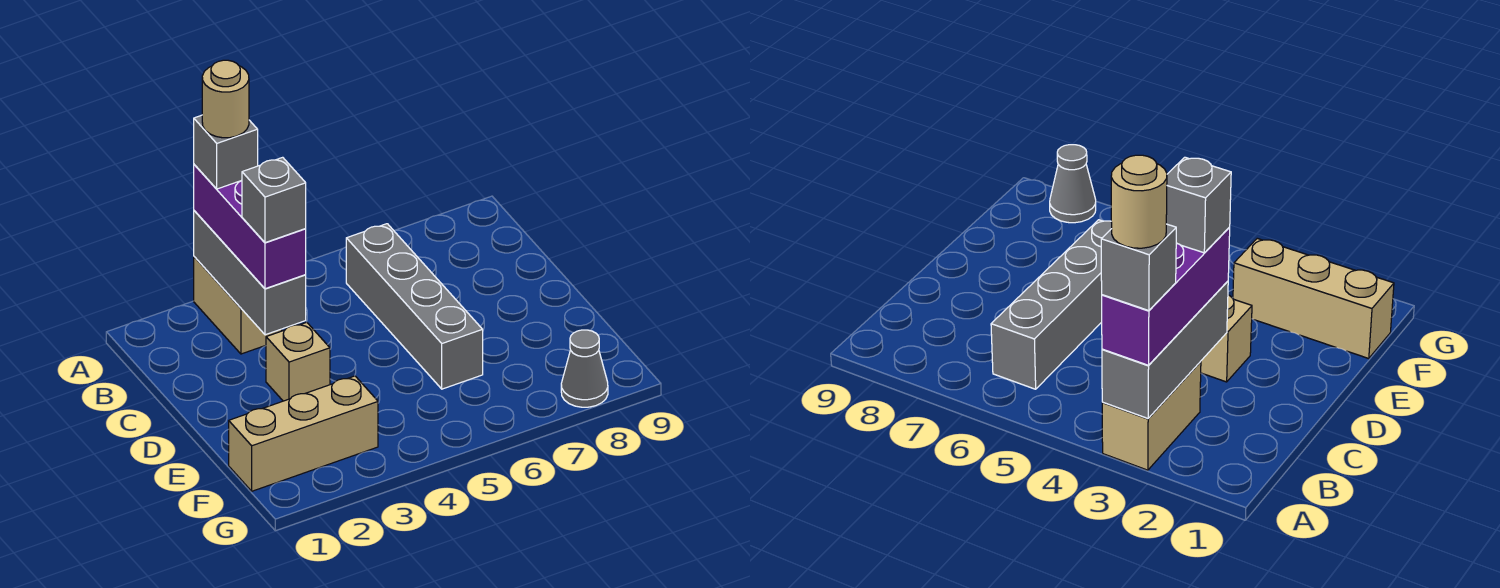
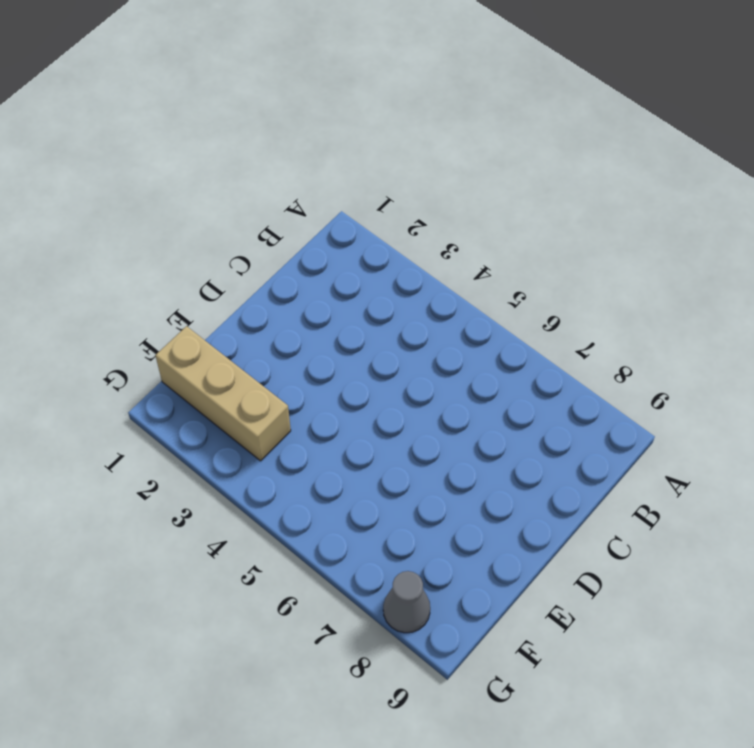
none -> tan 1x2 brick [194,257,282,354]
none -> grey 1x4 brick [346,224,483,389]

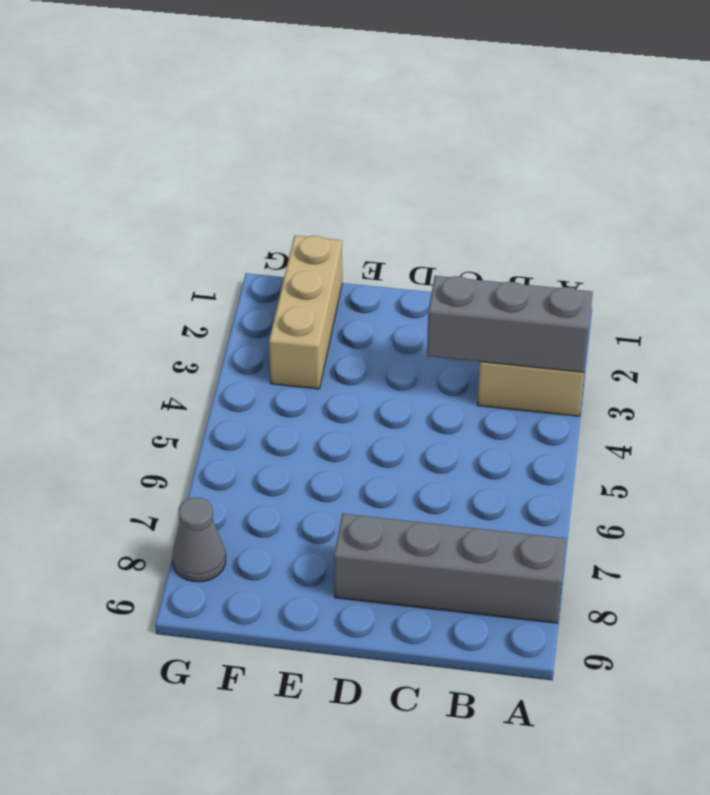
grey 1x4 brick [334,514,566,623] -> grey 1x4 brick moved to [346,224,483,389]
none -> tan 1x1 brick [266,322,330,401]
none -> purple 1x3 brick [194,165,306,289]

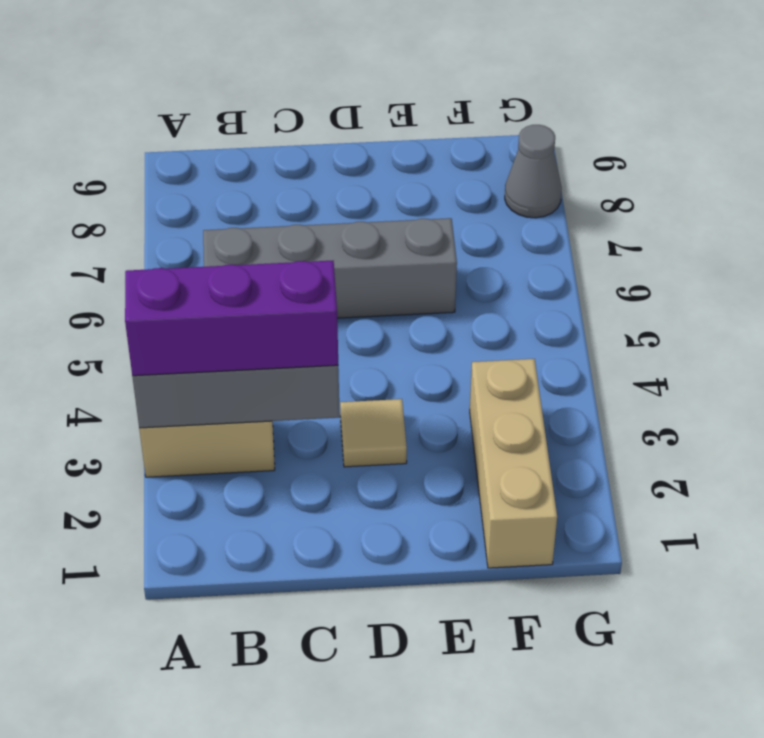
tan 1x1 tile [340,399,407,467] -> tan 1x1 brick [266,322,330,401]
none -> grey 1x1 brick [194,115,258,189]
none -> grey 1x1 brick [242,157,306,243]

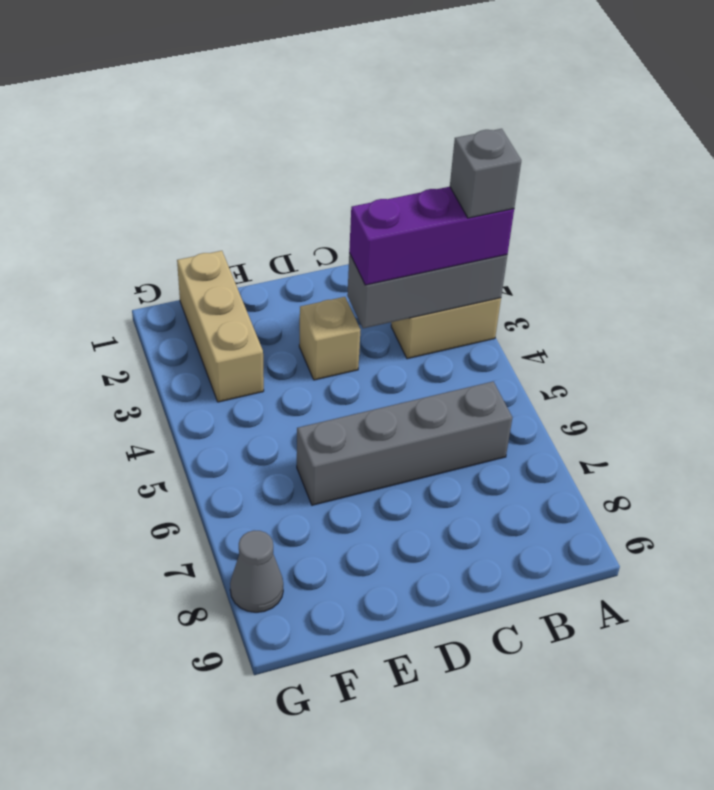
none -> grey 1x1 brick [242,157,306,243]
none -> tan 1x1 round brick [202,60,249,138]

